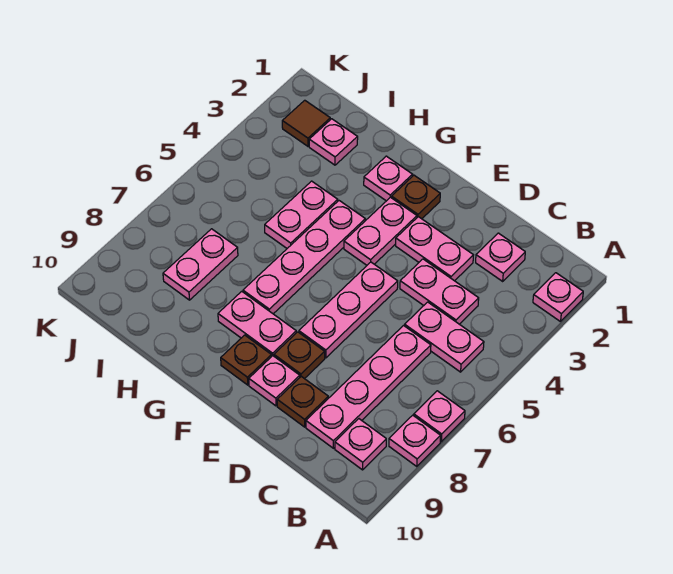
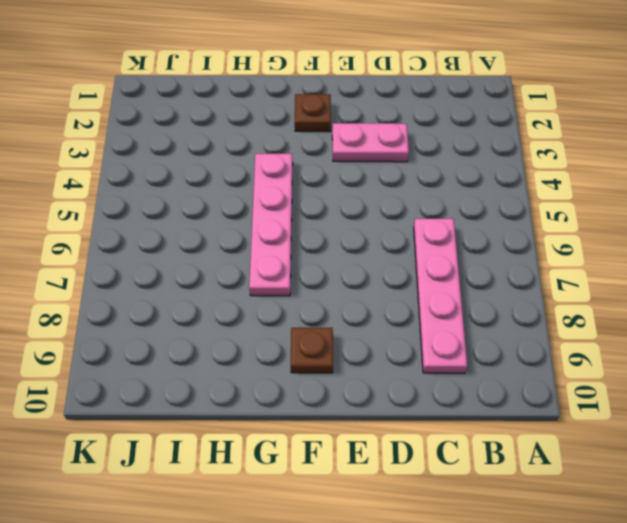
none -> pink 1x1 plate [533,273,583,322]
none -> pink 1x1 plate [414,391,465,442]
none -> pink 1x1 plate [389,415,441,466]

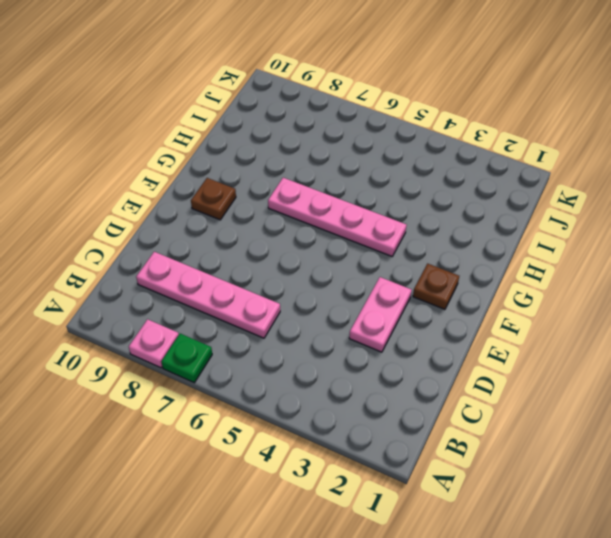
green 1x1 plate [161,334,212,383] -> pink 1x1 plate [414,391,465,442]
none -> pink 1x1 plate [533,273,583,322]
none -> pink 1x2 plate [405,302,484,372]
none -> pink 1x1 plate [335,419,386,470]

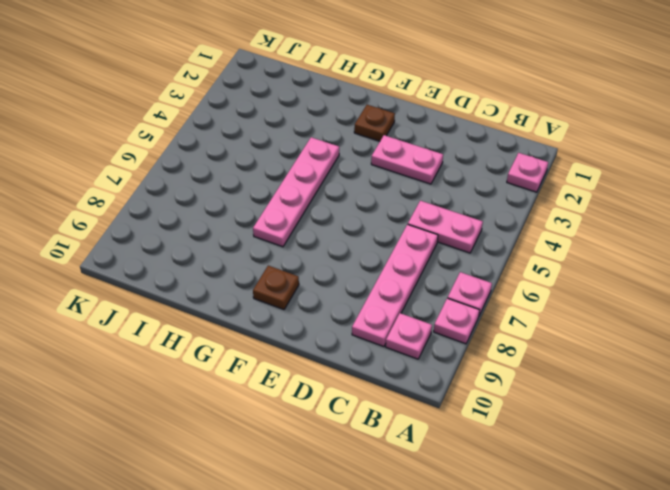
none -> pink 1x1 plate [476,233,525,281]
none -> pink 1x2 plate [400,259,479,324]
none -> brown 1x1 plate [277,376,328,427]

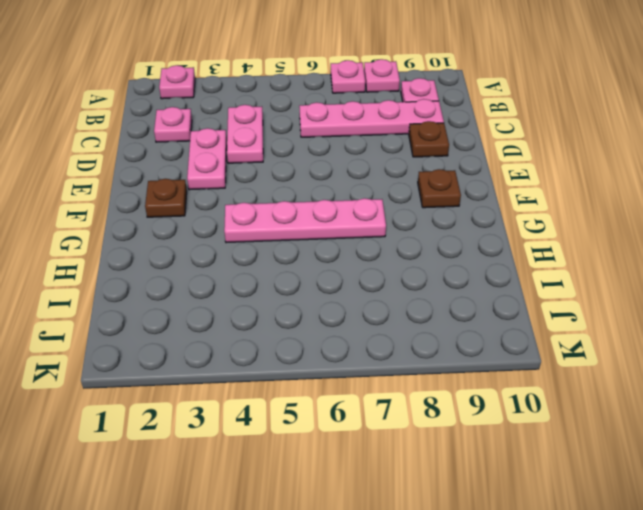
none -> pink 1x2 plate [405,302,484,372]
none -> pink 1x3 plate [299,262,398,358]
none -> brown 1x1 plate [274,332,325,379]

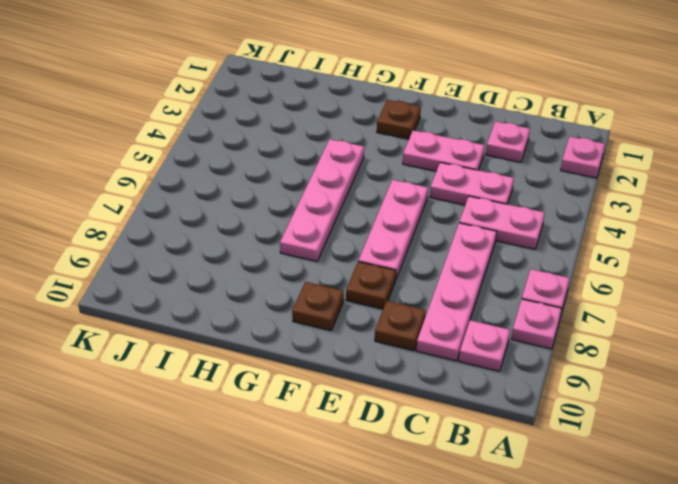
none -> pink 1x1 plate [249,356,300,406]
none -> pink 1x2 plate [344,197,417,265]
none -> pink 1x2 plate [218,291,296,357]

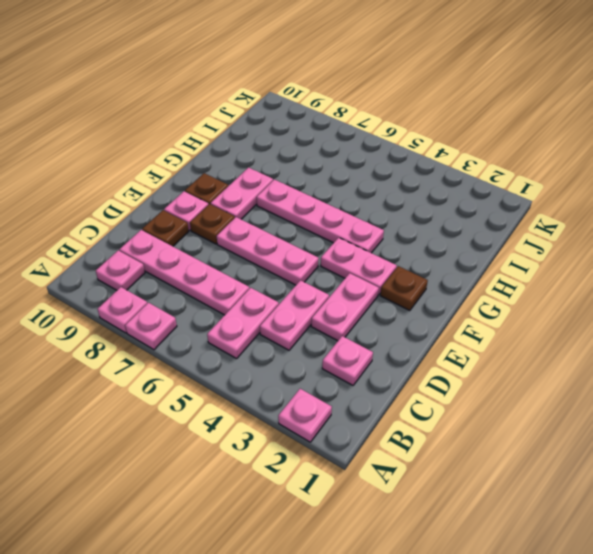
none -> pink 1x1 plate [364,156,413,201]
none -> pink 1x2 plate [265,181,338,248]
none -> pink 1x1 plate [309,119,358,165]

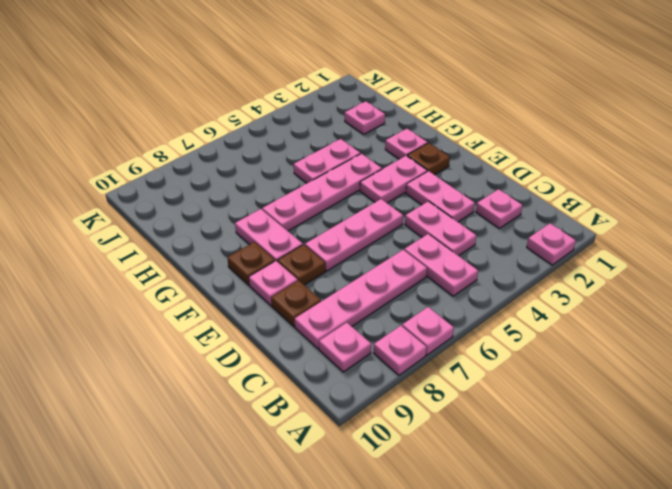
none -> pink 1x2 plate [163,229,238,300]
none -> brown 1x1 tile [282,100,330,146]

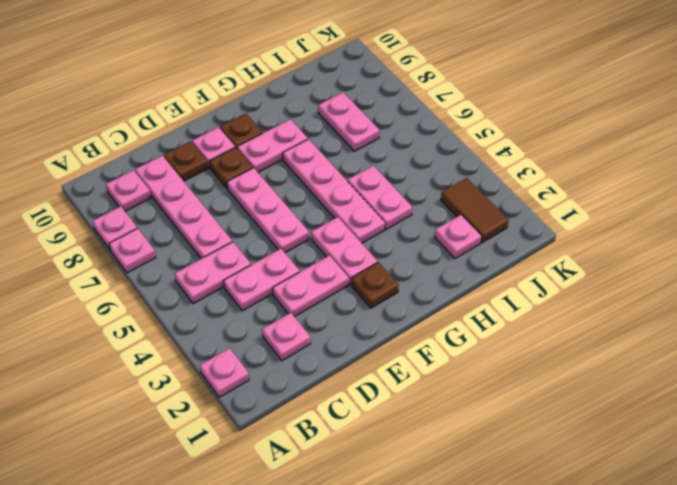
brown 1x2 tile [441,178,508,243] -> brown 1x1 tile [282,100,330,146]
none -> pink 1x1 plate [364,156,413,201]

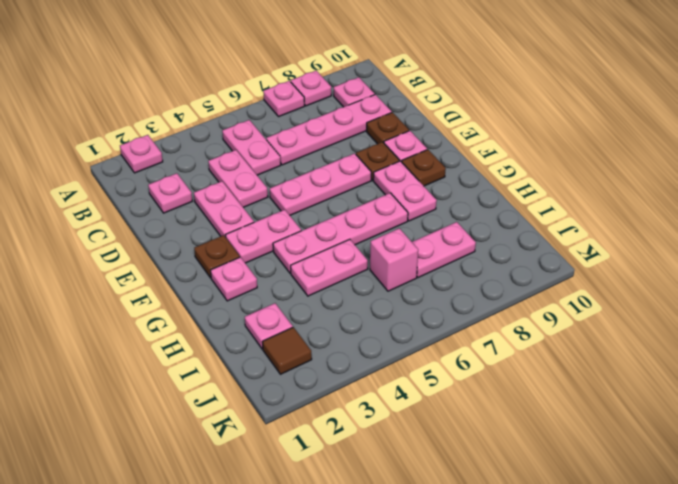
pink 1x1 brick [370,228,418,291] -> none

